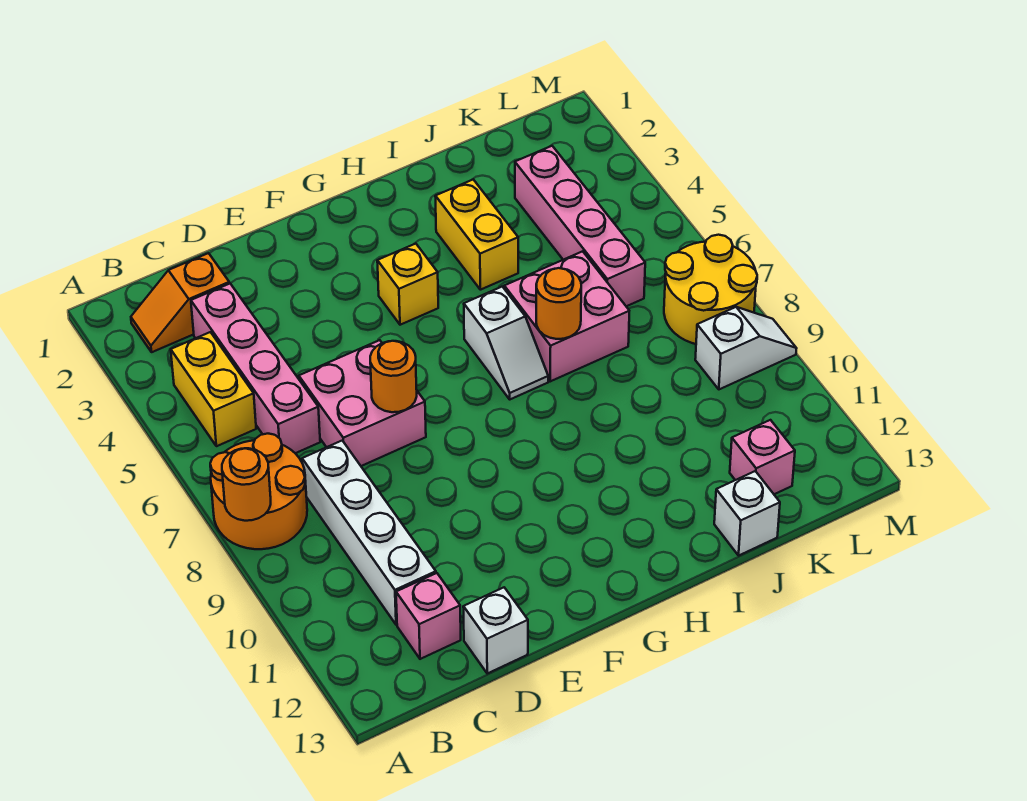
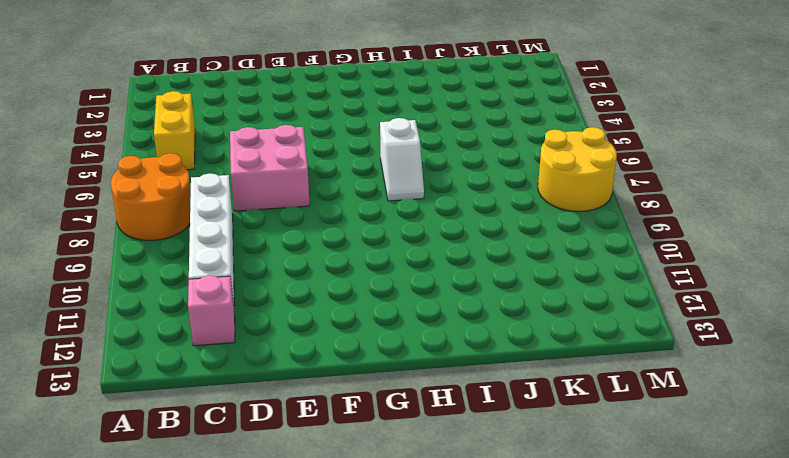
none -> orange 1x2 slope [131,253,229,352]
none -> pink 1x4 brick [191,284,320,453]
none -> white 1x1 brick [463,588,528,673]

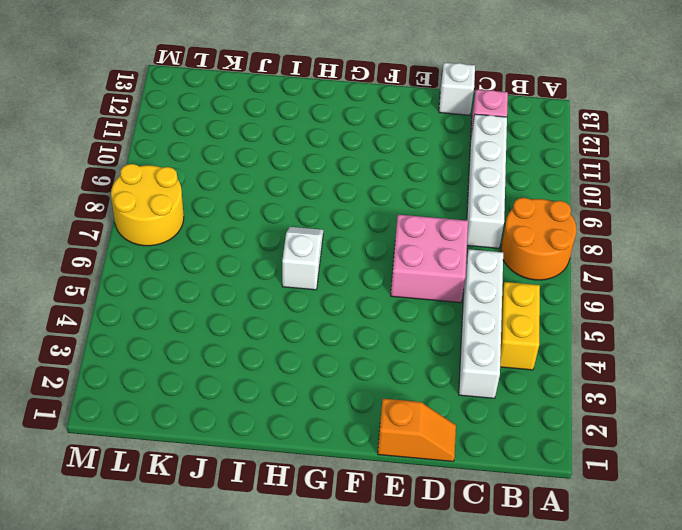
white 1x4 brick [459,249,503,398] -> pink 1x4 brick [191,284,320,453]
orange 1x2 slope [378,399,456,461] -> orange 1x2 slope moved to [131,253,229,352]
none -> yellow 1x1 brick [377,244,438,325]
none -> yellow 1x2 brick [435,180,518,290]
none -> pink 2x2 brick [504,251,629,382]

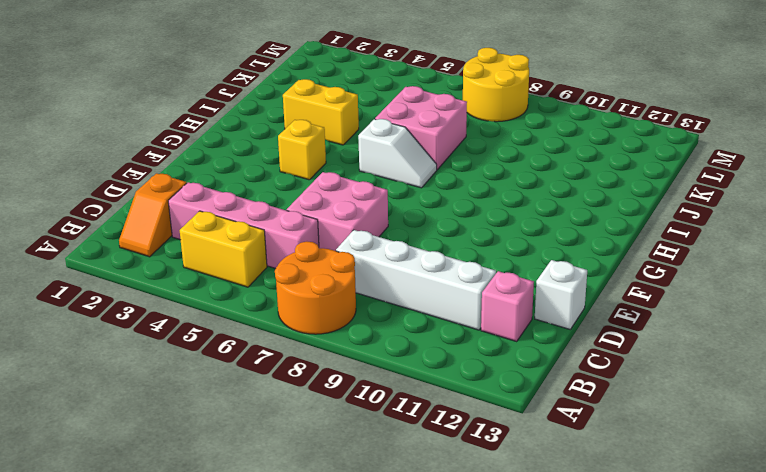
none -> white 1x1 brick [714,471,780,555]
none -> pink 1x4 brick [515,146,645,306]
none -> pink 1x1 brick [730,420,795,494]

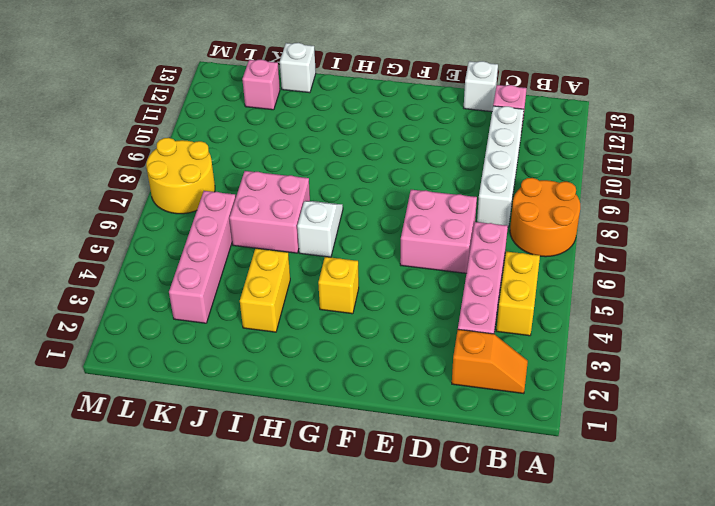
none -> white 1x2 slope [695,307,797,389]
none -> orange 1x1 round brick [222,448,271,521]
none -> orange 1x1 round brick [370,341,417,412]

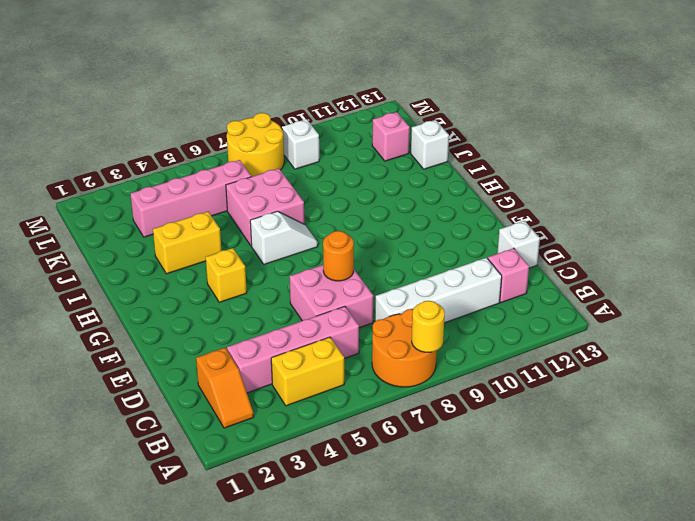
yellow 1x1 round brick [412,301,445,352] -> orange 1x1 round brick [222,448,271,521]
none -> orange 1x1 round brick [536,268,581,339]

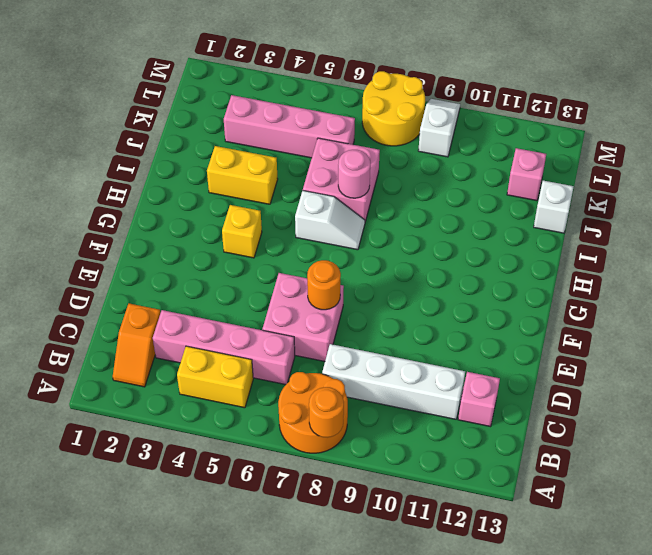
pink 1x1 round brick [338,150,370,198] -> orange 1x1 round brick [536,268,581,339]
none -> white 1x1 brick [463,588,528,673]

